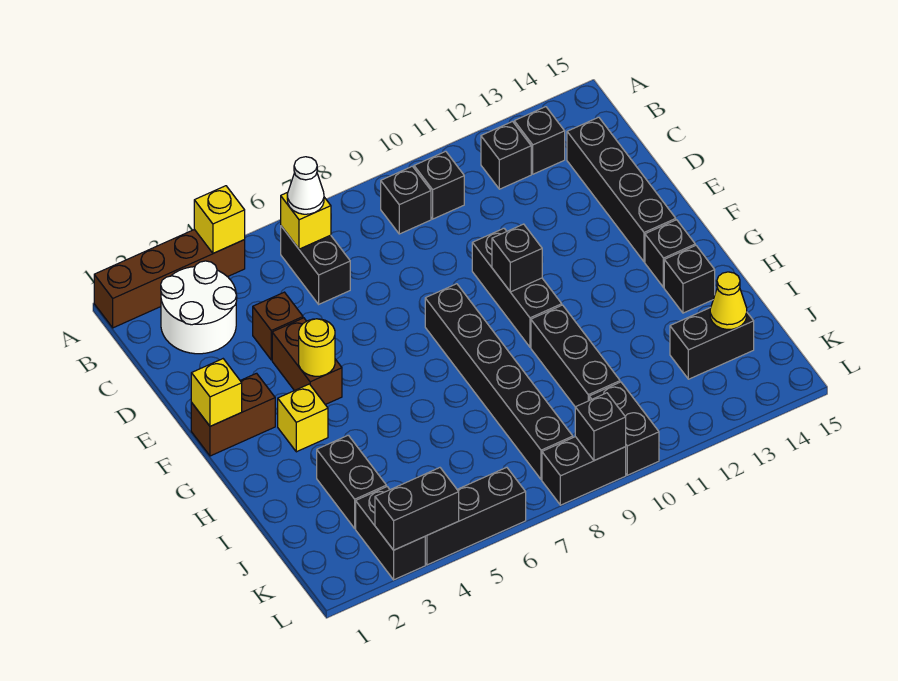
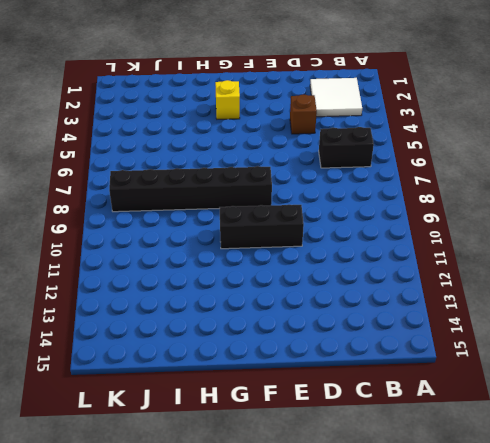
white 2x2 tile [310,78,362,117] -> white 2x2 round brick [161,261,237,354]
none -> brown 1x4 brick [94,229,245,328]
none -> black 1x1 brick [381,166,431,234]
none -> black 1x1 brick [414,151,464,219]
none -> black 1x1 brick [481,122,531,189]

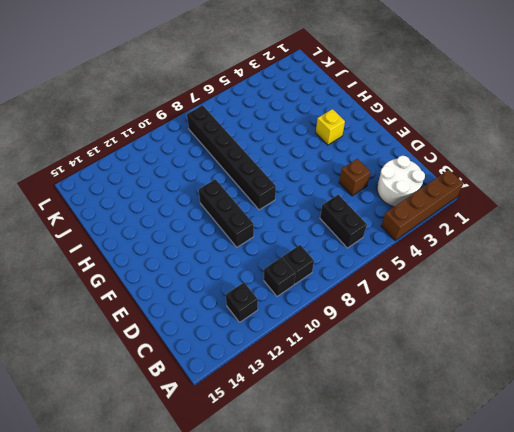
none -> black 1x1 brick [514,107,565,174]
none -> black 1x4 brick [567,117,676,262]
none -> brown 1x2 brick [272,318,342,405]
none -> brown 1x2 brick [191,373,275,456]

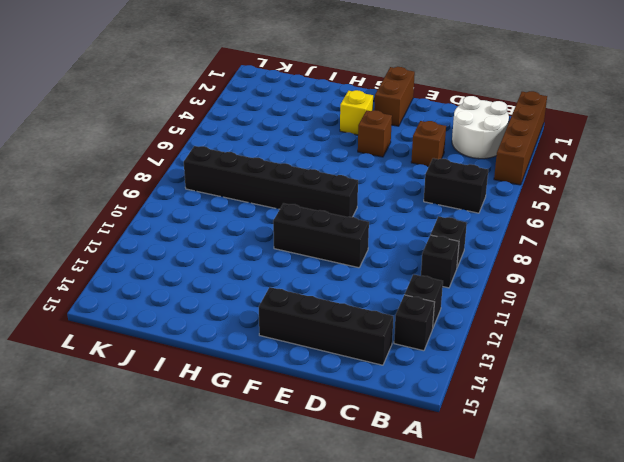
brown 1x1 brick [358,110,392,157] -> brown 1x2 brick [272,318,342,405]
none -> black 1x1 brick [645,220,695,288]
none -> black 1x3 brick [531,305,620,407]
none -> black 1x1 brick [664,245,715,313]
none -> black 1x2 brick [317,435,386,528]

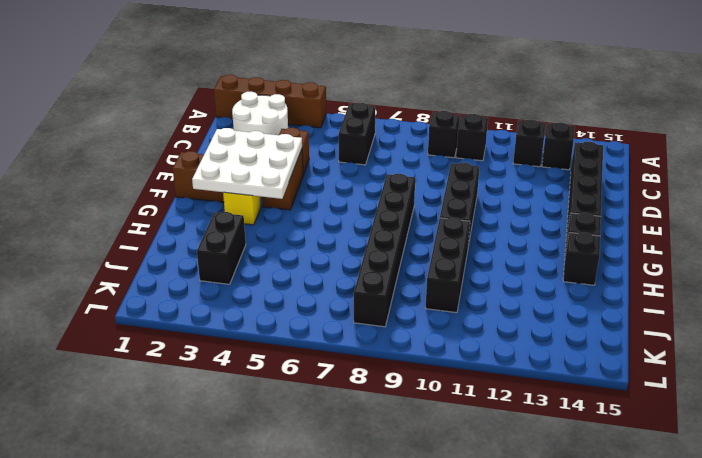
white 3x3 plate [192,128,302,199] -> yellow 1x1 round brick [299,319,335,376]
none -> black 1x2 brick [670,308,754,379]
none -> black 1x2 brick [356,487,425,580]
none -> black 1x2 brick [589,382,659,475]
none -> black 1x3 brick [425,467,526,565]

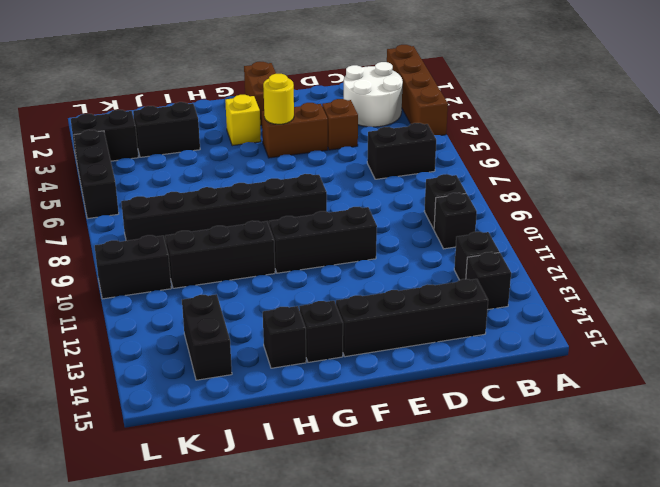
none -> black 1x2 brick [542,437,626,505]
none -> yellow 1x1 brick [194,186,245,253]
none -> yellow 1x1 brick [281,192,331,249]
none -> yellow 1x1 brick [191,359,242,426]

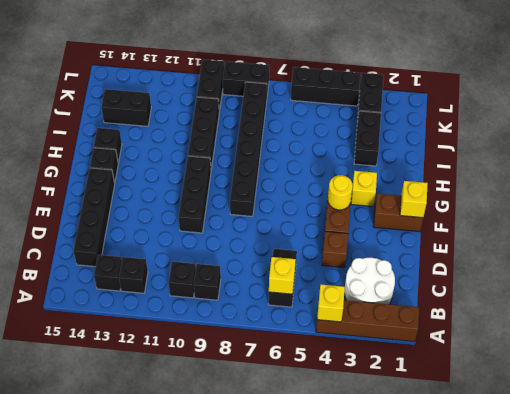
none -> black 1x1 brick [492,224,542,292]
none -> yellow 1x1 cone [710,272,747,329]
none -> black 1x2 brick [375,468,459,550]
none -> black 1x1 brick [575,393,626,461]

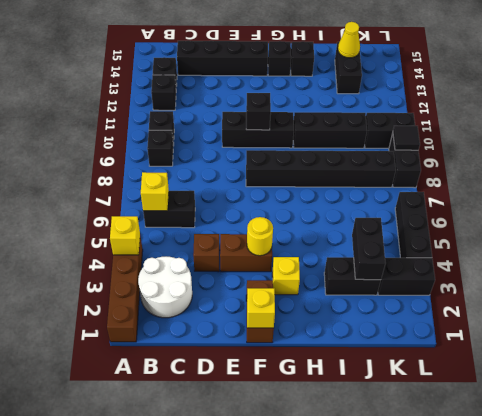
black 1x2 brick [352,218,385,280] -> black 1x2 brick moved to [375,468,459,550]
black 1x1 tile [393,126,420,150] -> black 1x1 brick [575,393,626,461]
none -> white 1x1 cone [287,157,324,214]

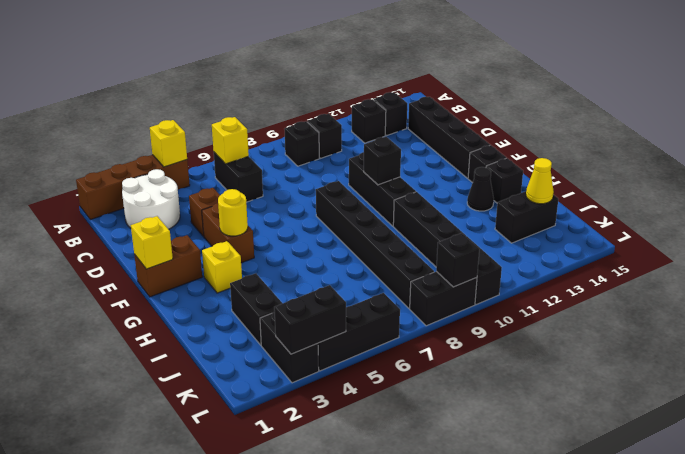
black 1x1 cone [467,167,494,211] -> none
none -> white 1x1 cone [287,157,324,214]

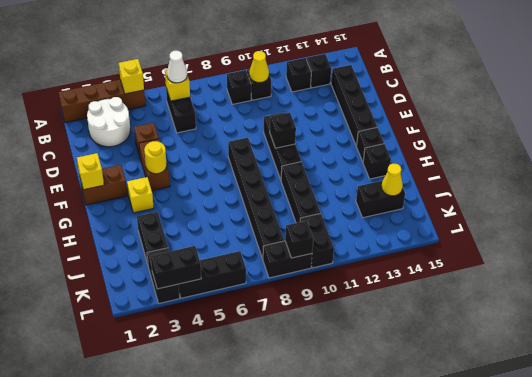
yellow 1x1 cone [249,51,269,83] -> none

